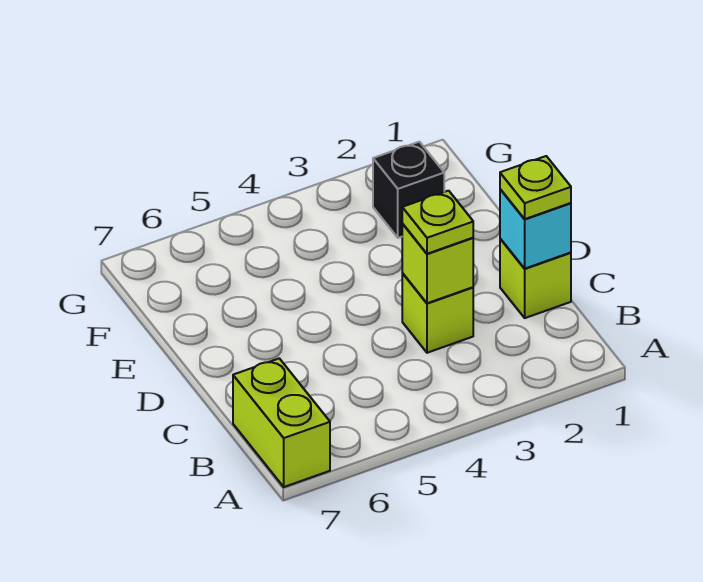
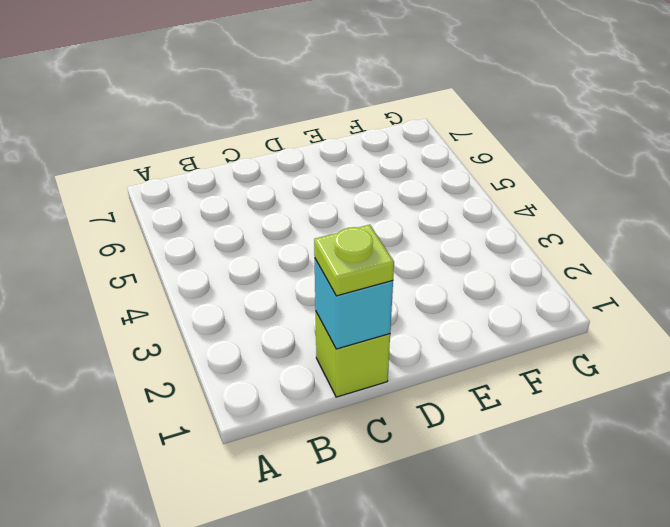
none -> lime 1x2 brick [233,358,330,487]
none -> lime 1x1 brick [402,273,473,353]

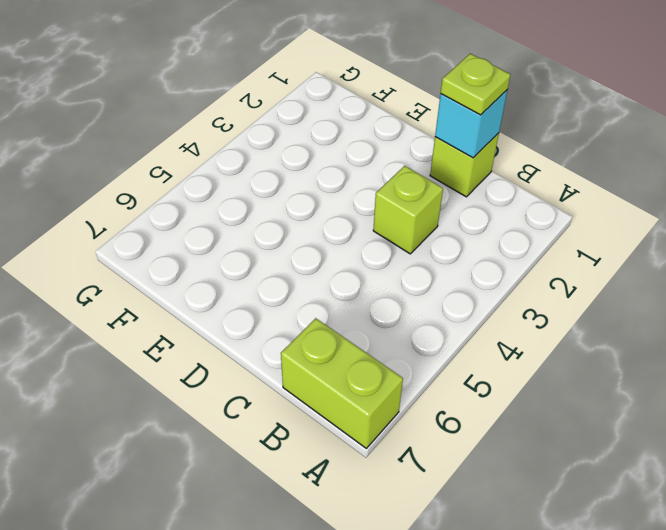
none -> black 1x1 brick [373,142,444,238]
none -> lime 1x1 brick [402,224,473,303]

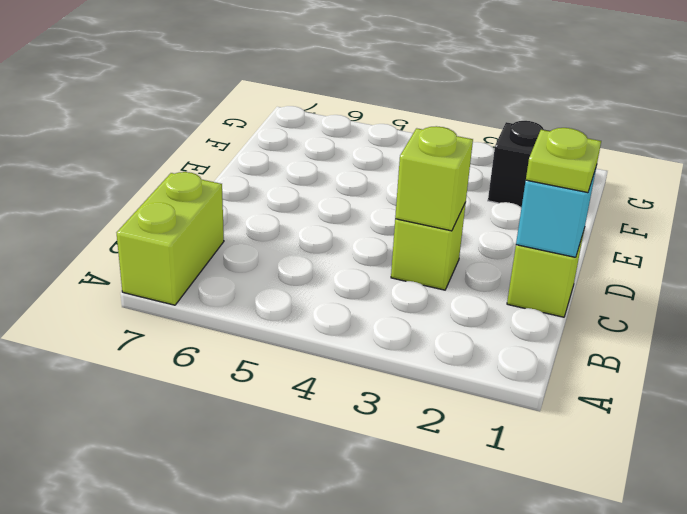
none -> lime 1x1 plate [402,191,473,254]

